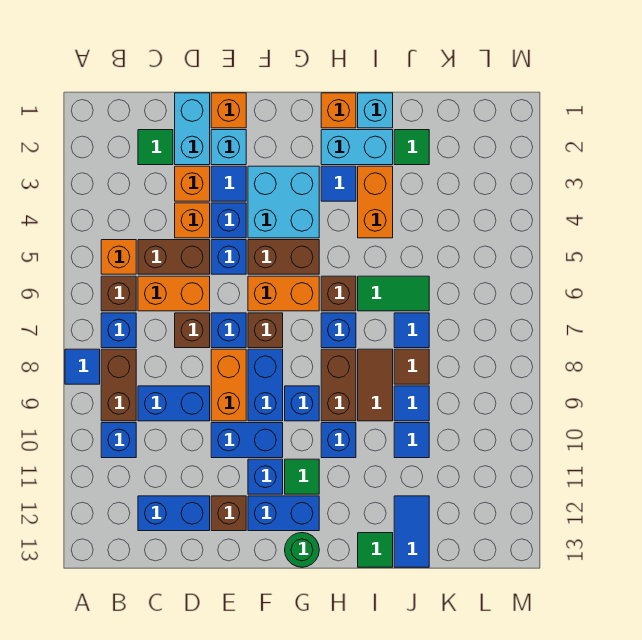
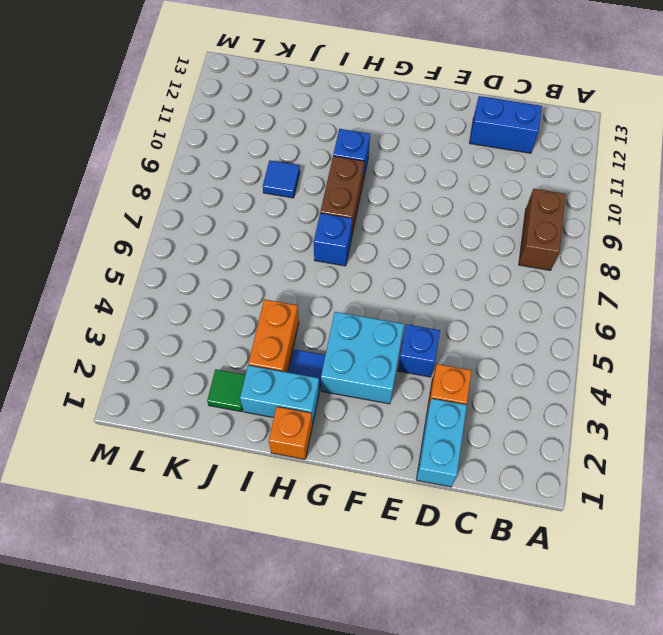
none -> blue 1x1 tile [65,349,100,384]
none -> orange 1x1 brick [101,240,136,274]
none -> brown 1x1 brick [101,276,136,311]
none -> blue 1x1 brick [101,313,136,348]

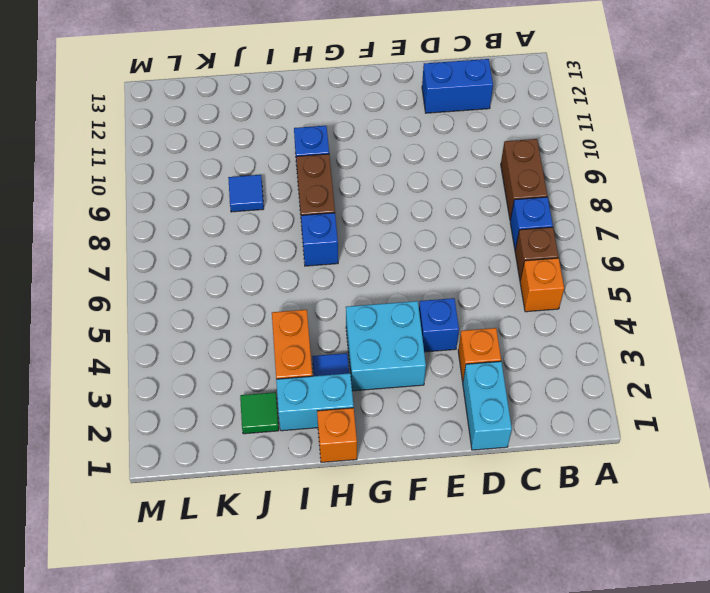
none -> blue 1x1 tile [65,349,100,384]
none -> blue 1x1 brick [101,423,136,458]
none -> green 1x1 tile [138,130,173,165]
none -> brown 1x2 brick [138,240,210,274]

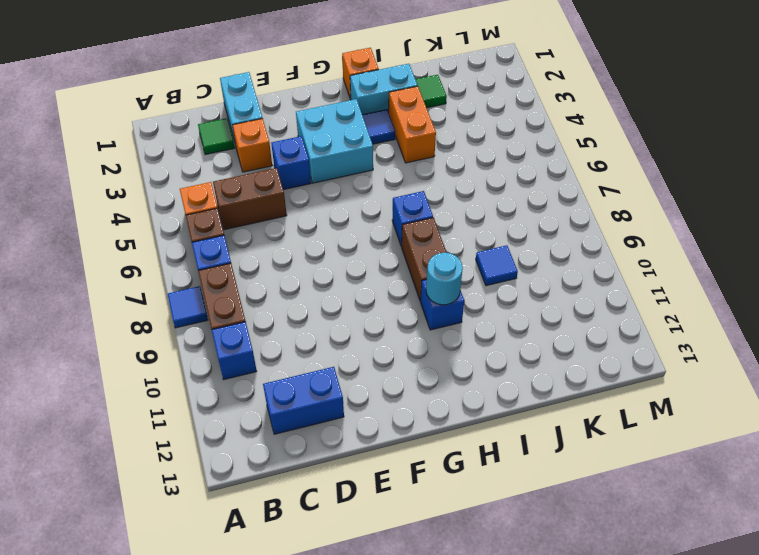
cyan 1x1 round brick [426,253,463,305] -> none
none -> orange 1x2 brick [138,276,210,311]
none -> blue 1x2 brick [138,386,210,421]
none -> orange 1x1 brick [175,203,210,238]
none -> brown 1x1 brick [175,313,210,348]

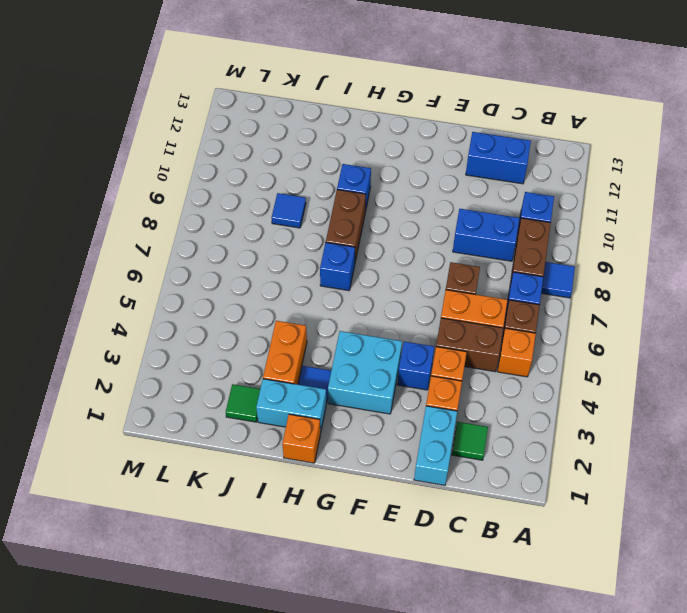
none -> orange 1x1 brick [211,93,246,128]
none -> cyan 1x1 brick [211,130,246,165]
none -> blue 1x1 tile [211,166,246,201]
none -> blue 1x1 brick [211,240,246,274]

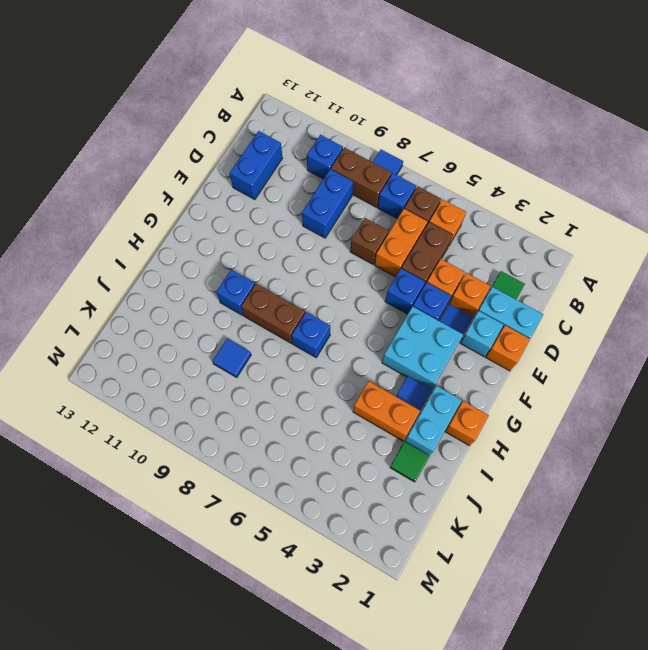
none -> blue 1x1 brick [211,313,246,348]
none -> orange 1x2 brick [211,349,246,421]
none -> blue 1x2 brick [211,423,283,458]
none -> brown 1x1 brick [211,496,246,531]

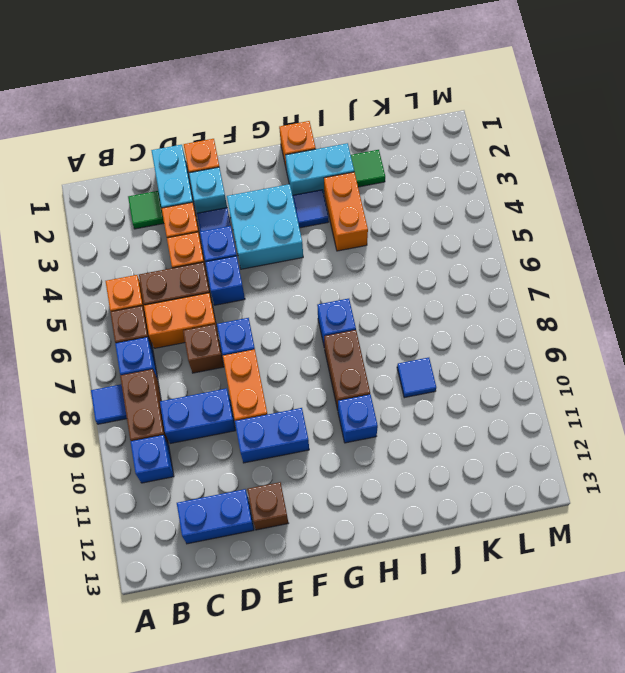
none -> brown 1x2 brick [248,240,319,274]
none -> orange 1x2 brick [248,276,319,311]
none -> brown 1x1 brick [248,313,283,348]
none -> blue 1x2 brick [248,349,283,421]

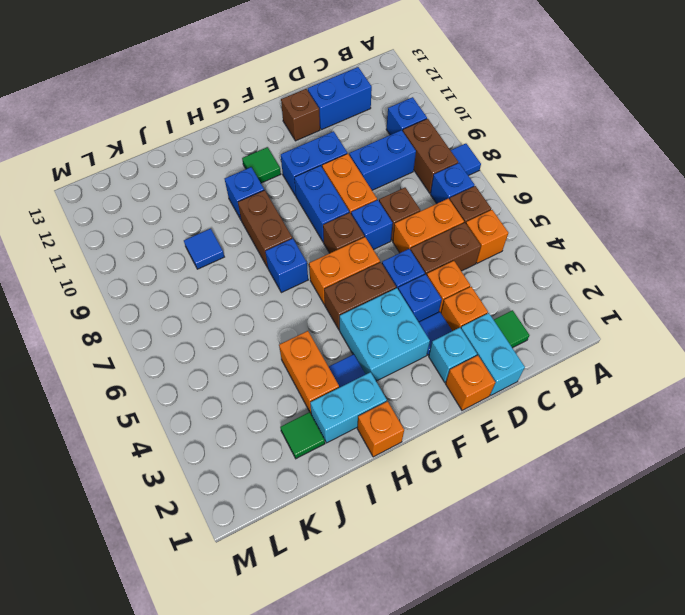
none -> blue 1x1 brick [248,459,283,494]
none -> blue 1x2 brick [248,496,319,531]
none -> blue 1x1 brick [285,386,319,421]
none -> green 1x1 round brick [285,533,319,567]

